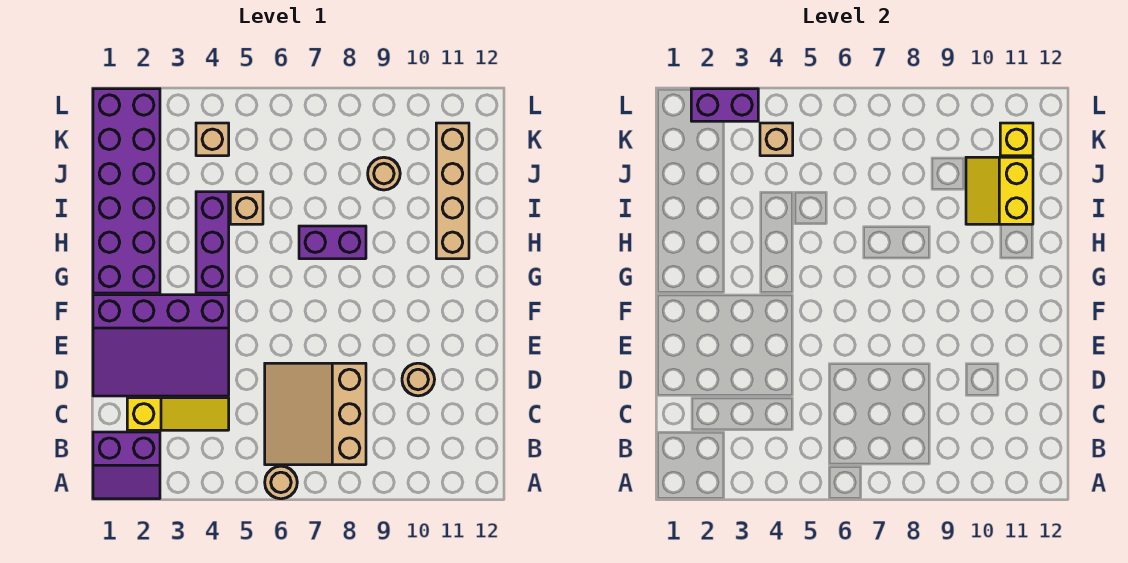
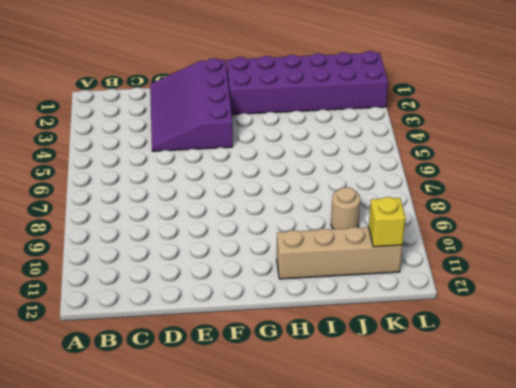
none -> purple 2x2 slope [93,432,160,499]
none -> tan 1x1 round brick [265,466,297,499]
none -> tan 3x3 slope [265,363,366,465]

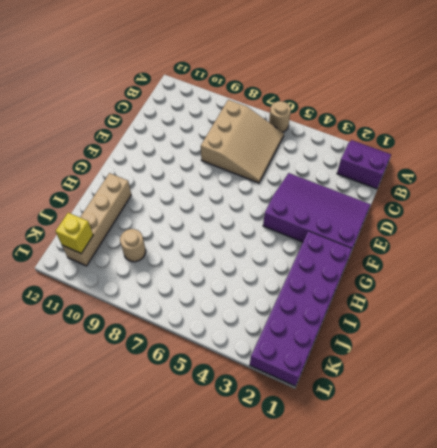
none -> yellow 1x3 slope [127,398,229,430]
none -> tan 1x1 round brick [402,363,435,396]
none -> purple 1x3 brick [196,192,229,293]

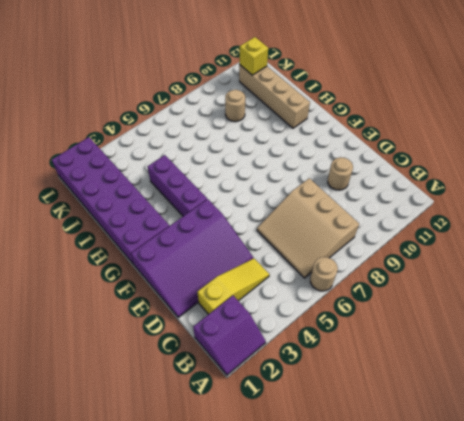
none -> purple 1x2 brick [299,226,366,259]
none -> tan 1x1 brick [230,192,263,224]
none -> tan 1x1 brick [196,123,229,156]

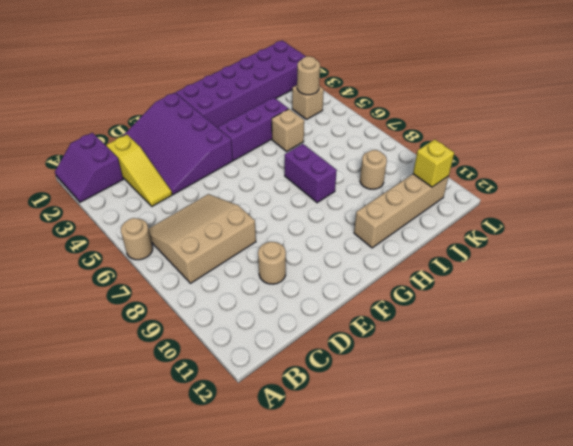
tan 1x1 round brick [297,56,320,95] -> tan 1x1 brick [760,123,793,156]
none -> yellow 2x2 slope [966,157,1033,224]
none -> purple 1x2 brick [691,89,758,121]

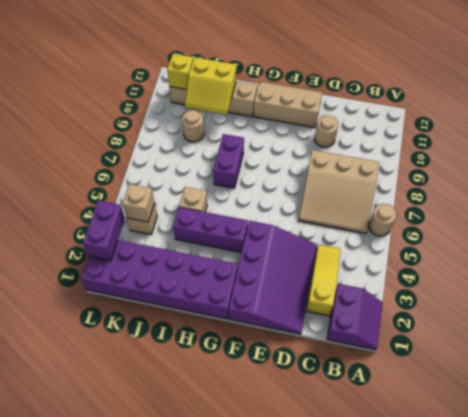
tan 2x3 slope [254,82,322,128] -> none

